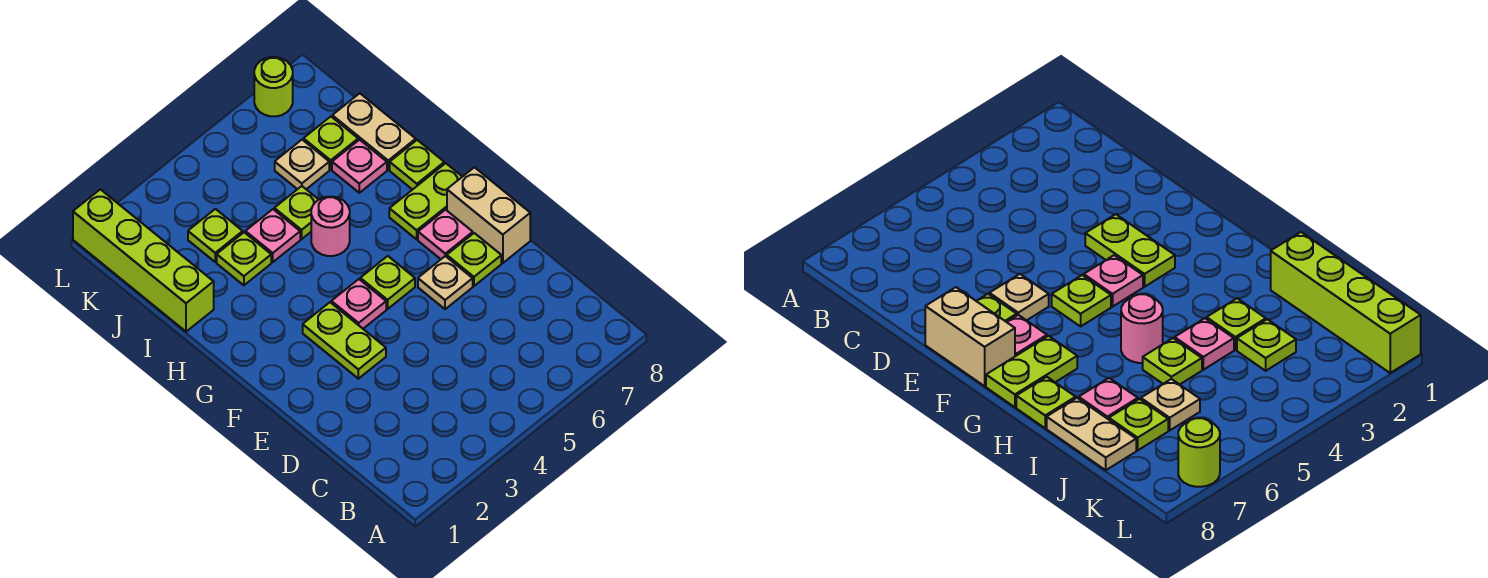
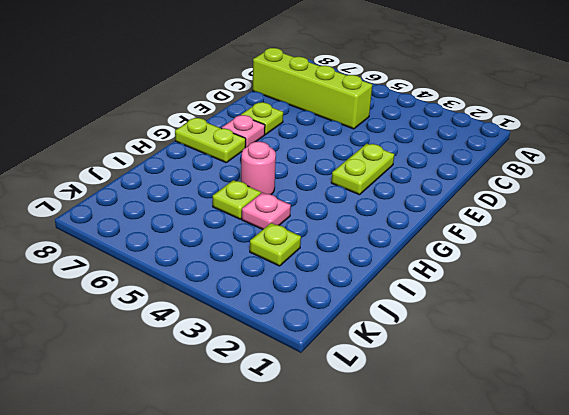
lime 1x4 brick [253,48,372,129] -> lime 1x4 brick turned to [73,189,214,332]
none -> tan 1x1 plate [418,256,473,309]
none -> tan 1x2 brick [447,167,530,263]
none -> pink 1x1 plate [331,279,386,329]

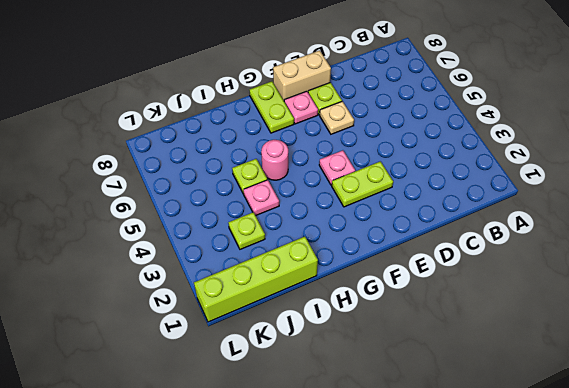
none -> lime 1x1 plate [360,256,415,309]
none -> lime 1x1 plate [390,140,444,190]
none -> lime 1x1 plate [217,232,271,285]

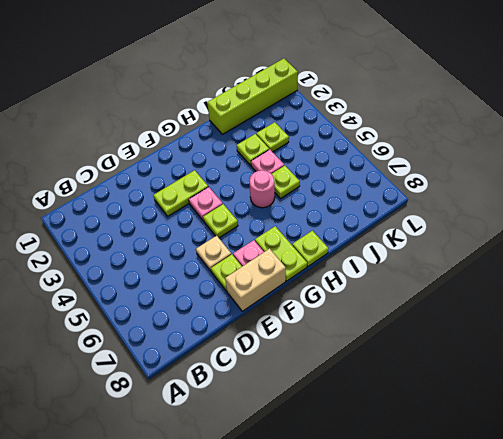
none -> pink 1x1 plate [332,140,387,193]
none -> tan 1x2 plate [332,93,416,170]
none -> tan 1x1 plate [275,140,329,189]

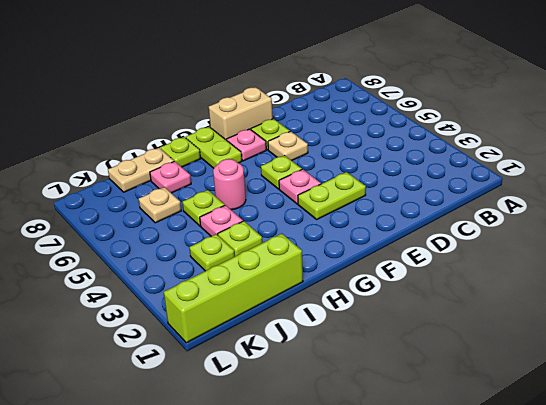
none -> lime 1x1 plate [303,117,358,169]
none -> lime 1x1 round brick [254,57,293,116]

